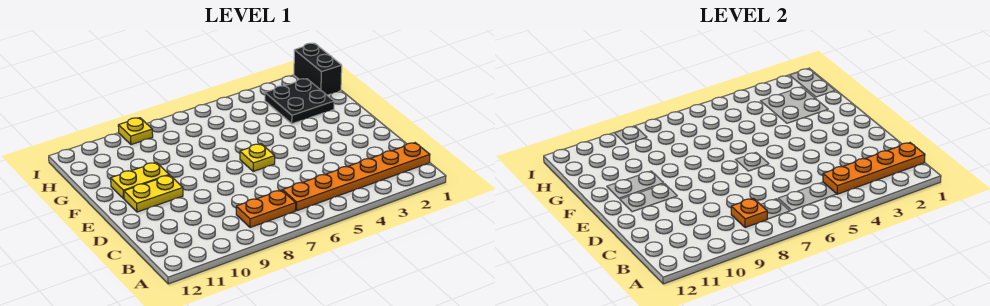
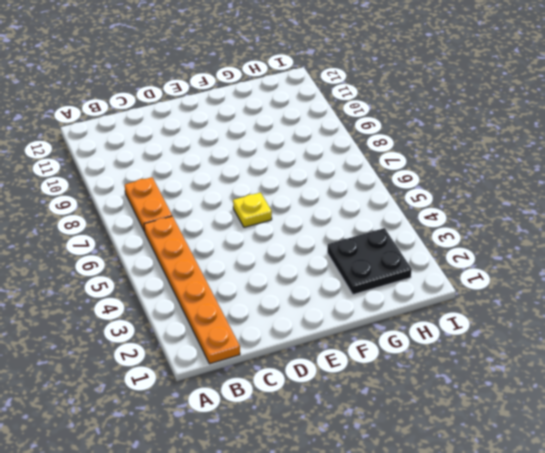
none -> yellow 1x2 plate [124,175,183,212]
none -> yellow 1x2 plate [111,162,169,198]

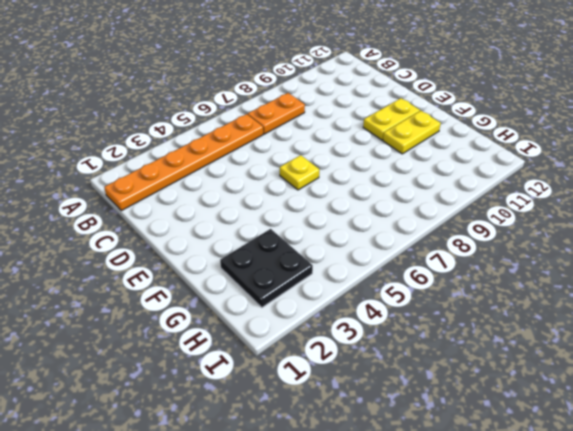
none -> black 1x2 brick [294,43,342,95]
none -> yellow 1x1 plate [118,118,153,145]

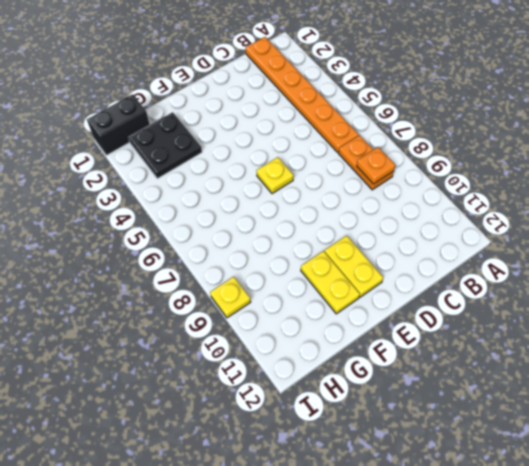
none -> orange 1x4 plate [823,143,925,194]

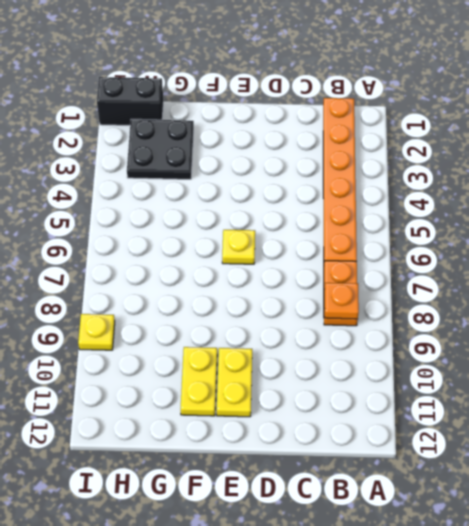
none -> orange 1x4 plate [823,143,925,194]

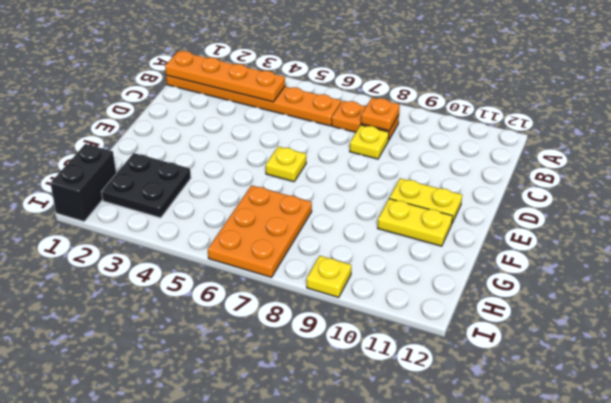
yellow 1x1 plate [350,125,389,159] -> none
orange 2x3 plate [208,185,312,277] -> none

